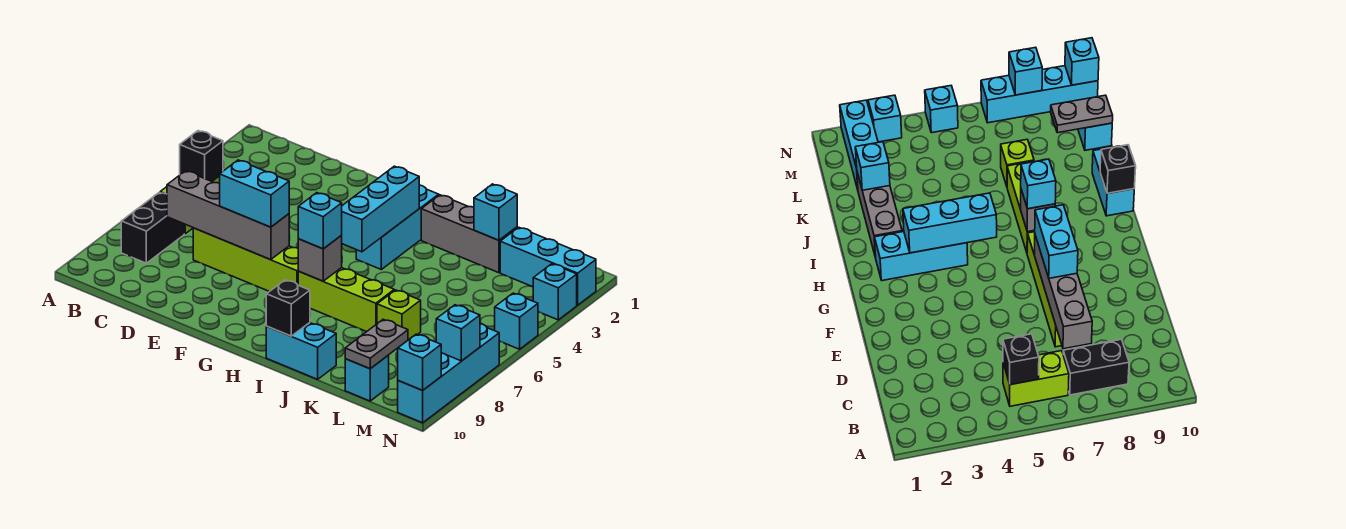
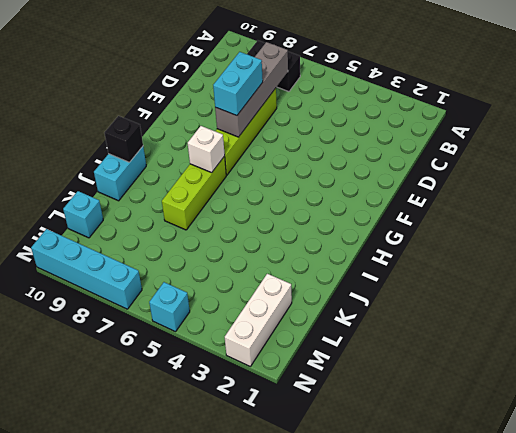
white 1x1 brick [188,126,225,173] -> grey 1x1 brick [298,235,342,281]
white 1x3 brick [225,274,292,366] -> cyan 1x3 brick [500,227,596,305]
none -> lime 1x2 brick [1003,351,1069,406]
none -> cyan 1x3 brick [356,185,439,269]
none -> grey 1x3 brick [421,195,517,273]

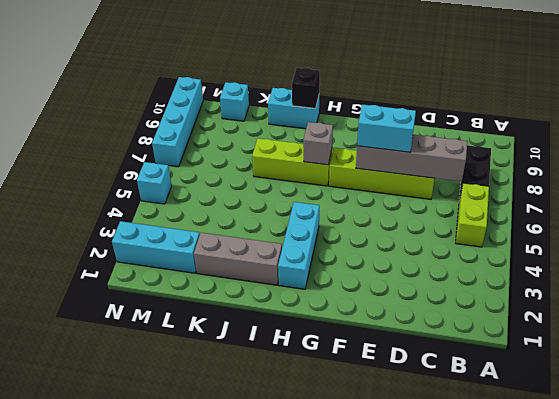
none -> lime 1x1 brick [377,290,421,340]
none -> cyan 1x1 brick [533,264,577,320]
none -> black 1x1 brick [180,131,223,181]

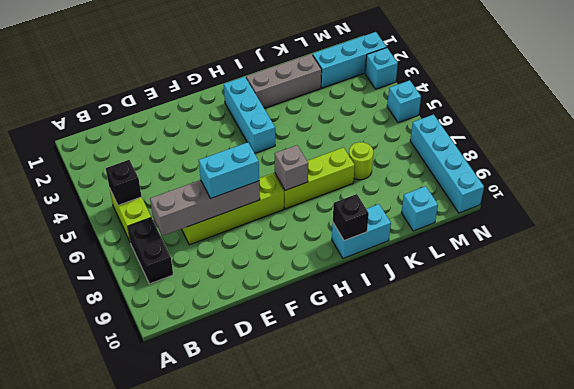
lime 1x1 round brick [349,142,373,180] -> lime 1x1 brick [377,290,421,340]
none -> cyan 1x3 brick [342,166,419,252]
none -> cyan 1x1 brick [474,184,517,240]
none -> grey 1x2 plate [345,319,408,369]

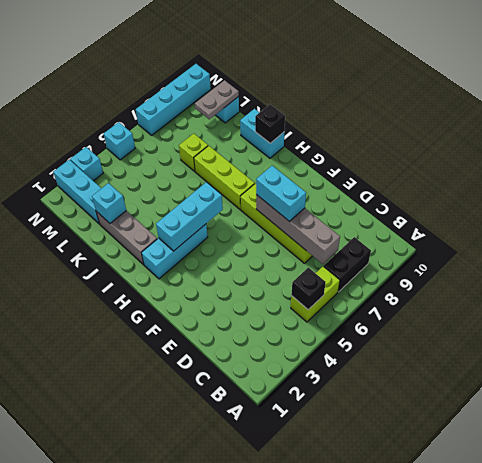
none -> grey 1x1 brick [298,235,342,281]
none -> cyan 1x1 brick [436,305,480,361]
none -> cyan 1x1 brick [398,334,441,390]

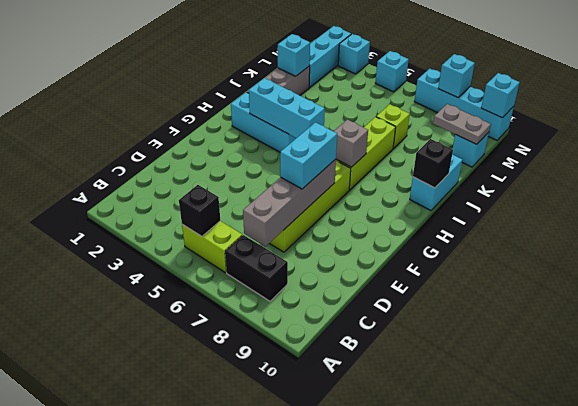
none -> cyan 1x1 brick [298,193,342,249]

